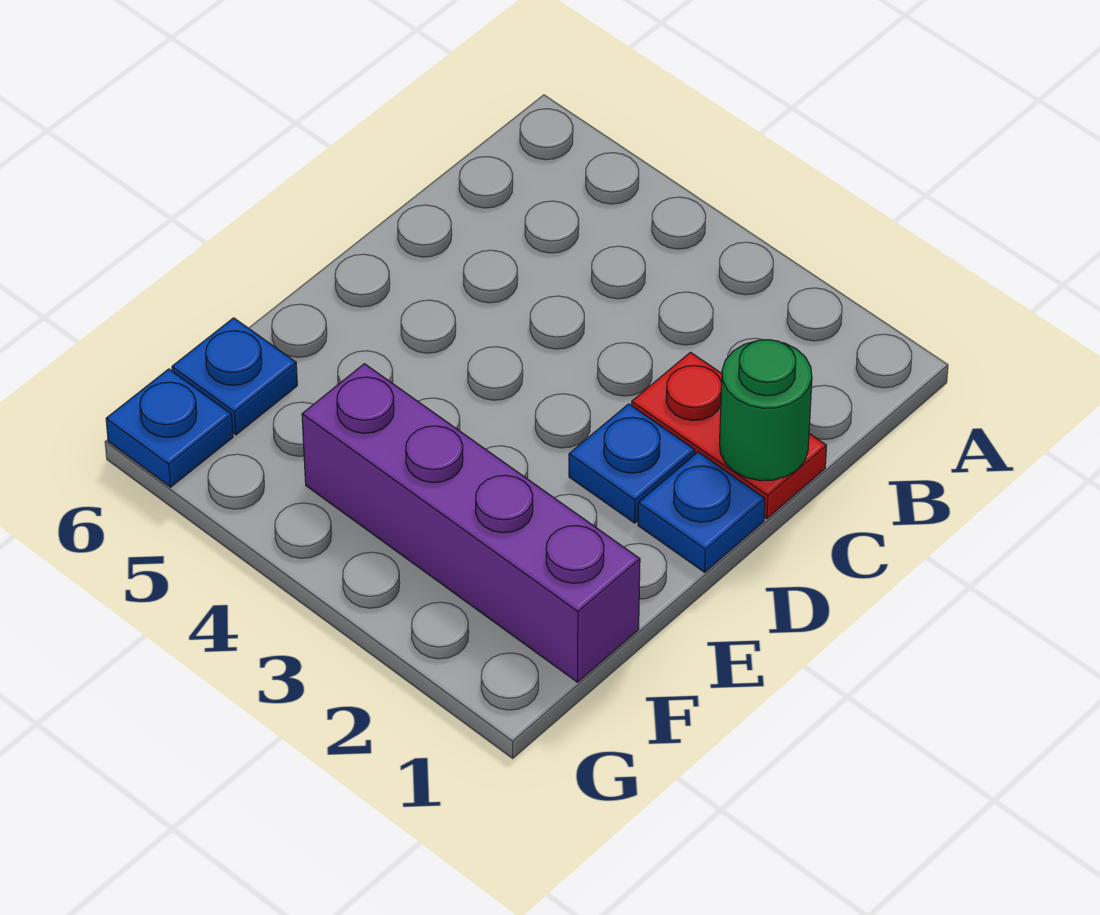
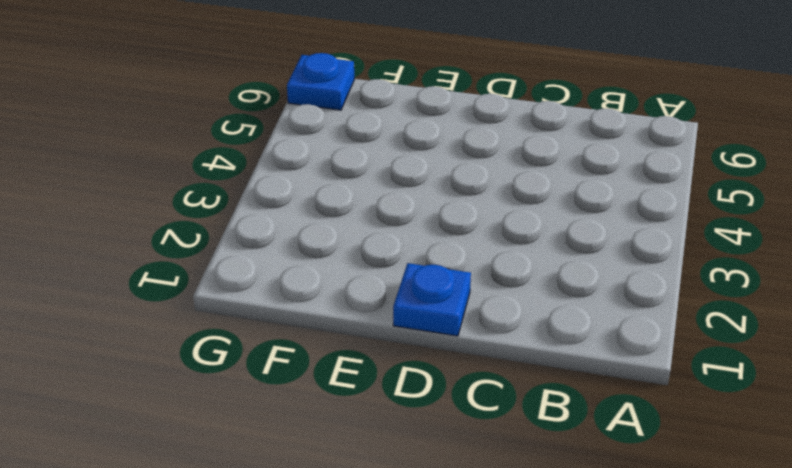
none -> red 1x2 plate [632,352,826,519]
none -> blue 1x1 plate [569,404,695,523]

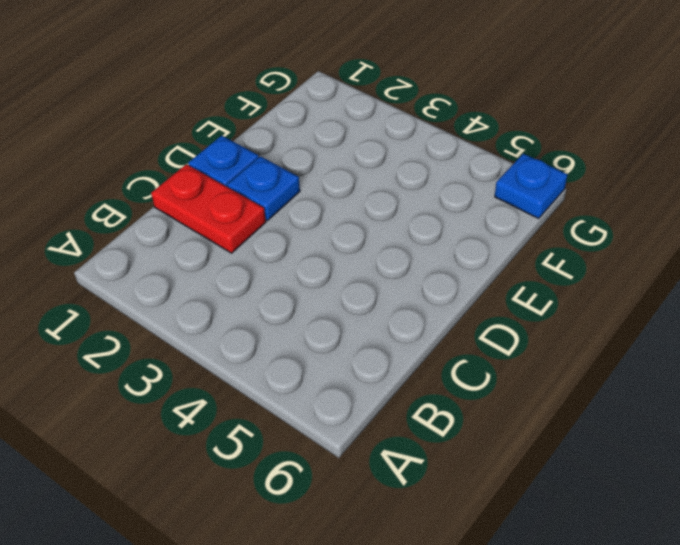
none -> purple 1x4 brick [302,364,640,682]
none -> blue 1x1 plate [172,318,297,435]

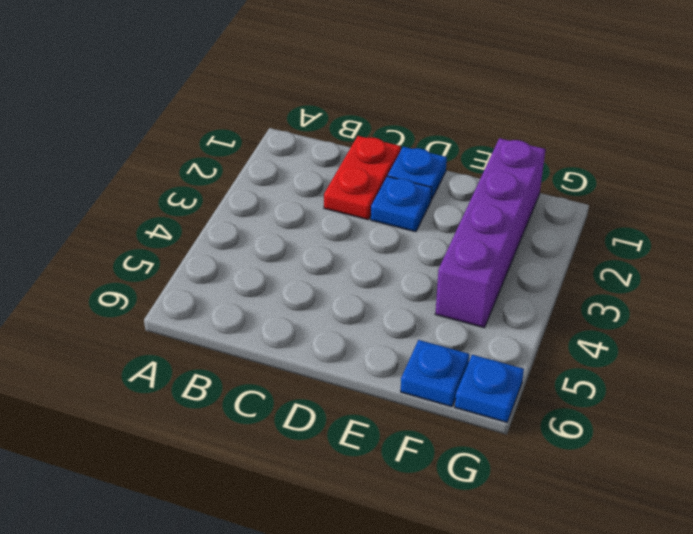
none -> green 1x1 round brick [720,340,812,481]

